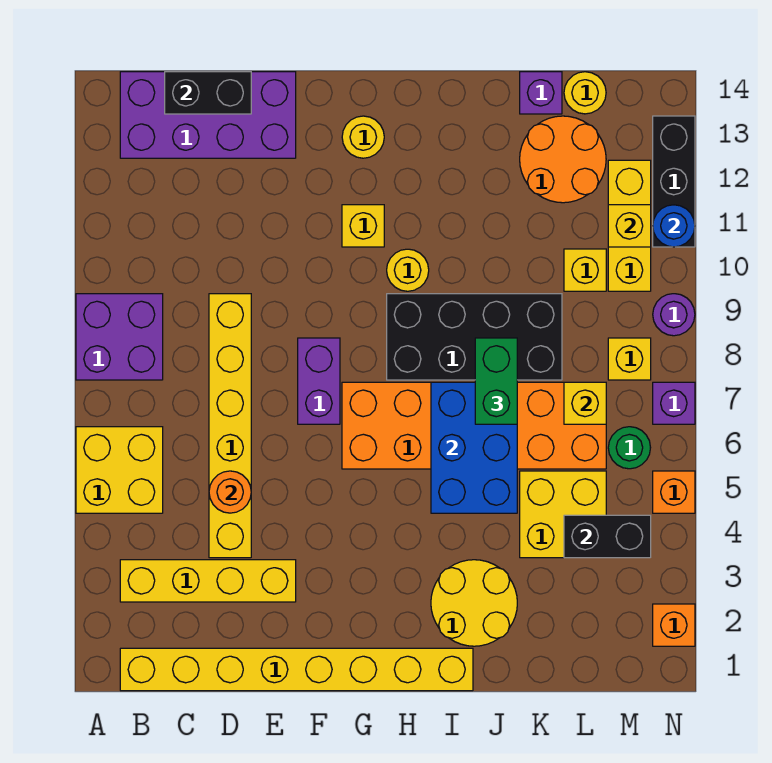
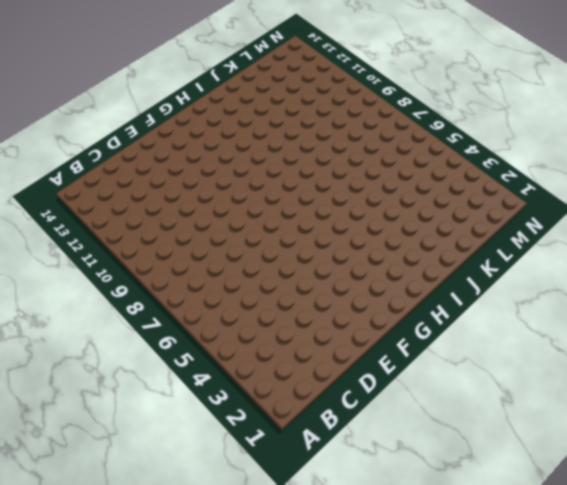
none -> yellow 2x2 brick [76,427,163,513]
none -> purple 2x2 brick [76,294,163,380]
none -> yellow 1x8 brick [120,648,473,691]
none -> yellow 1x4 brick [120,560,296,602]

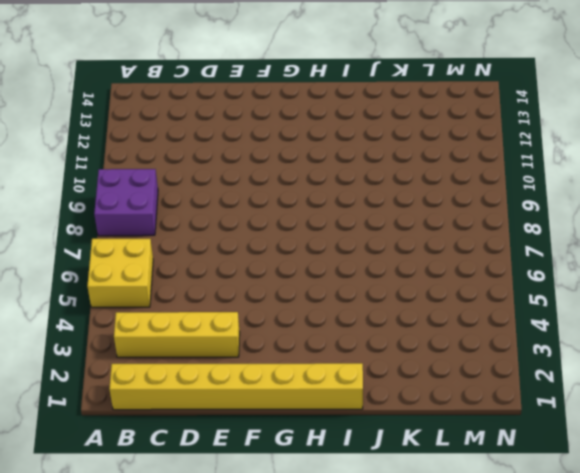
none -> purple 2x4 brick [120,72,296,158]
none -> yellow 1x6 brick [209,294,251,558]
none -> purple 1x2 brick [298,338,340,424]
none -> orange 2x6 brick [342,382,606,469]

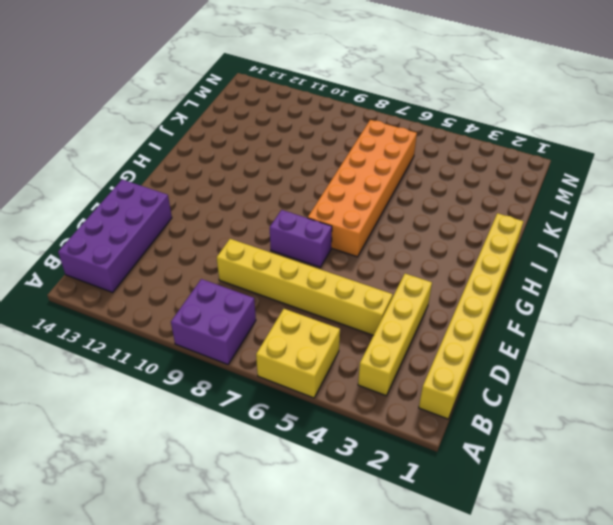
none -> yellow 1x1 brick [342,205,384,247]
none -> yellow 1x1 round brick [342,116,384,158]
none -> black 2x4 brick [387,294,562,380]
none -> yellow 1x1 round brick [387,249,429,291]

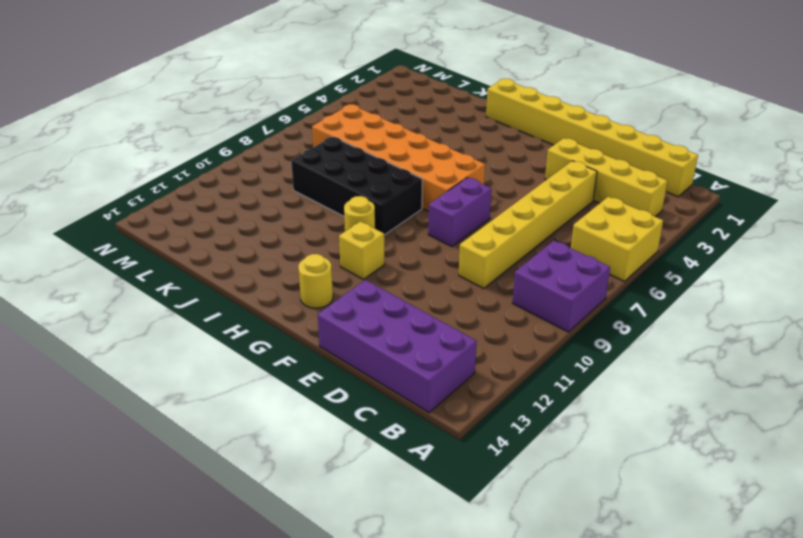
none -> yellow 2x2 round brick [431,560,517,646]
none -> yellow 2x2 brick [520,471,606,558]
none -> orange 2x2 round brick [520,116,606,203]
none -> purple 1x1 brick [520,72,562,114]

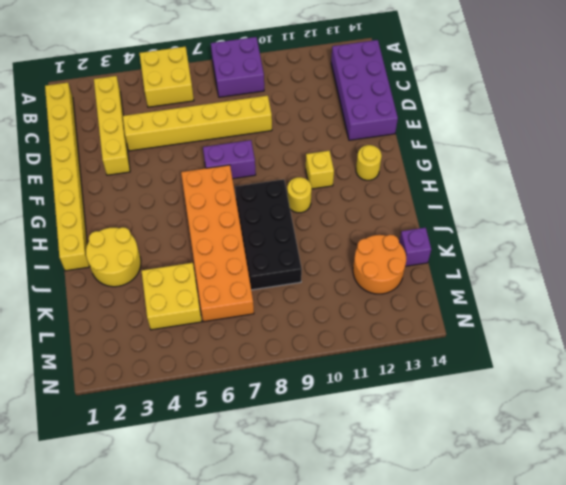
none -> yellow 1x1 brick [564,249,606,291]
none -> yellow 1x1 round brick [564,72,606,114]
none -> green 1x1 round brick [608,427,651,469]
none -> yellow 1x1 brick [608,338,651,380]

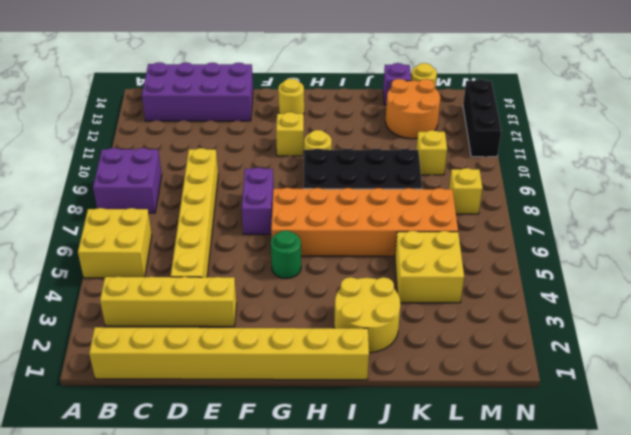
green 1x1 round brick [271,230,301,279] -> green 1x1 round brick moved to [608,427,651,469]
none -> yellow 1x3 brick [608,160,651,291]
none -> orange 1x1 brick [653,604,695,646]
none -> orange 1x1 brick [653,471,695,513]
none -> purple 1x1 brick [653,382,695,424]

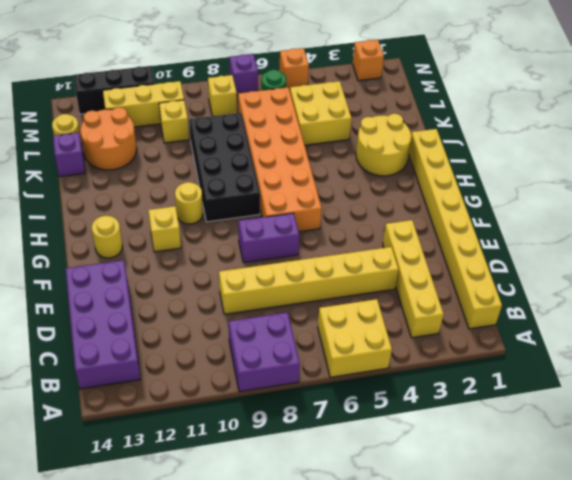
none -> purple 1x1 round brick [653,294,695,336]
none -> black 1x2 brick [165,72,251,114]
none -> orange 1x1 round brick [209,471,251,513]
none -> blue 2x3 brick [431,382,517,513]

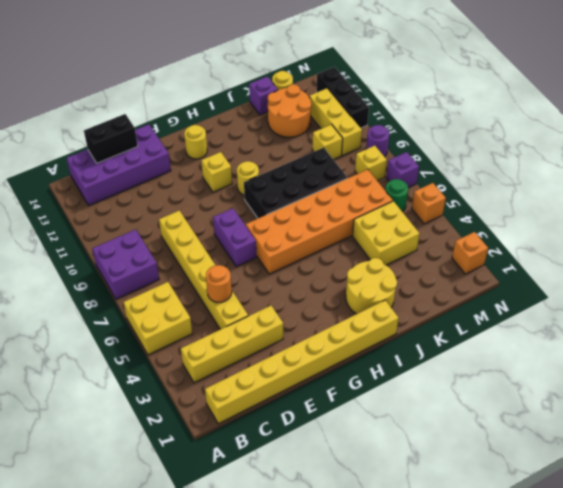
none -> blue 2x3 brick [431,382,517,513]
none -> black 1x2 brick [564,515,651,558]
none -> yellow 1x1 brick [564,382,606,424]
none -> yellow 1x1 brick [608,205,651,247]

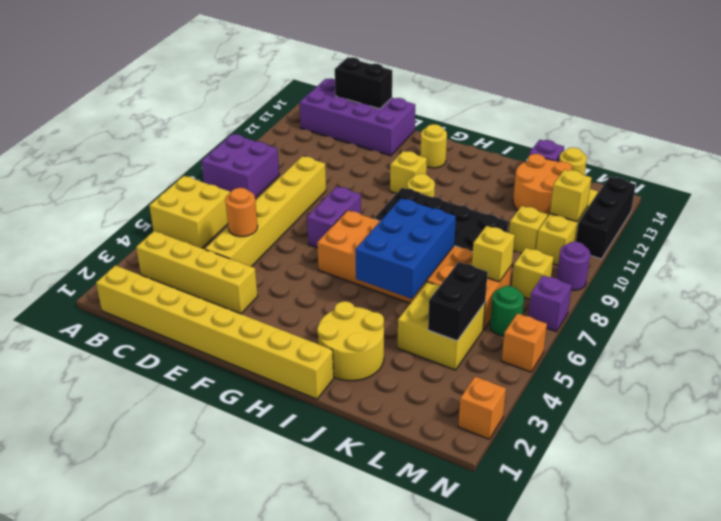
black 1x2 brick [428,262,488,341] -> black 1x2 brick turned to [564,515,651,558]
none -> blue 1x1 round brick [653,205,695,247]
none -> green 1x2 brick [475,338,517,424]

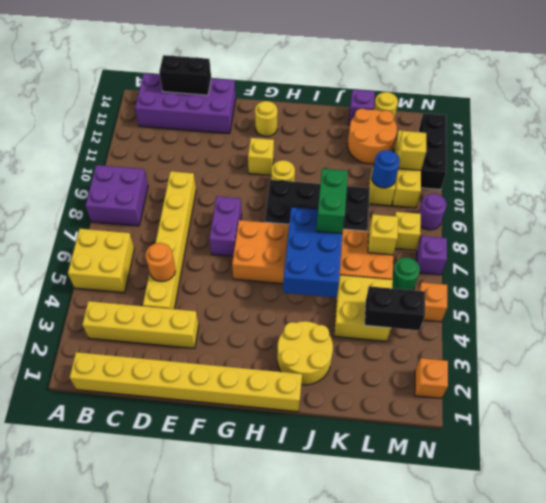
blue 1x1 round brick [372,150,400,188] -> blue 1x1 round brick moved to [653,205,695,247]

